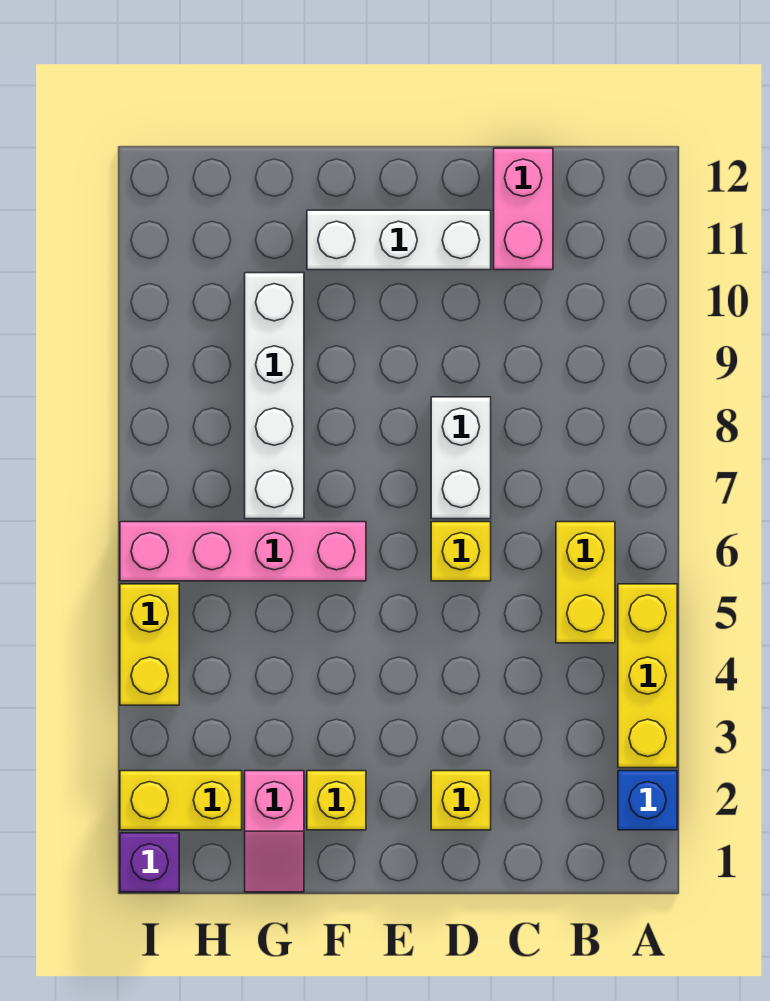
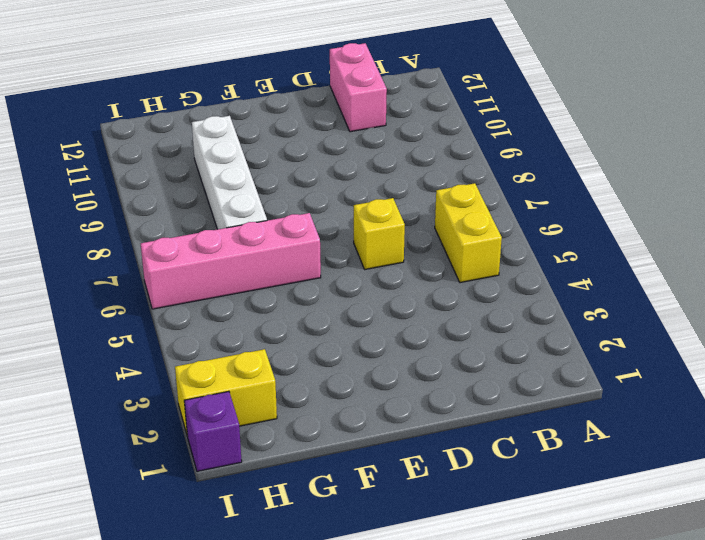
none -> blue 1x1 brick [618,771,677,830]
none -> yellow 1x3 brick [618,584,677,768]
none -> yellow 1x1 brick [431,771,491,830]

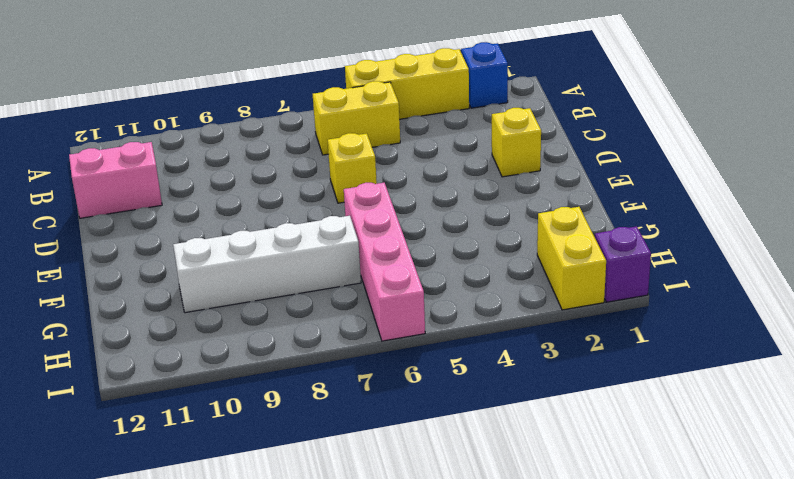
none -> white 1x2 brick [431,397,491,519]
none -> white 1x3 brick [307,210,491,270]
none -> yellow 1x1 brick [307,771,366,830]

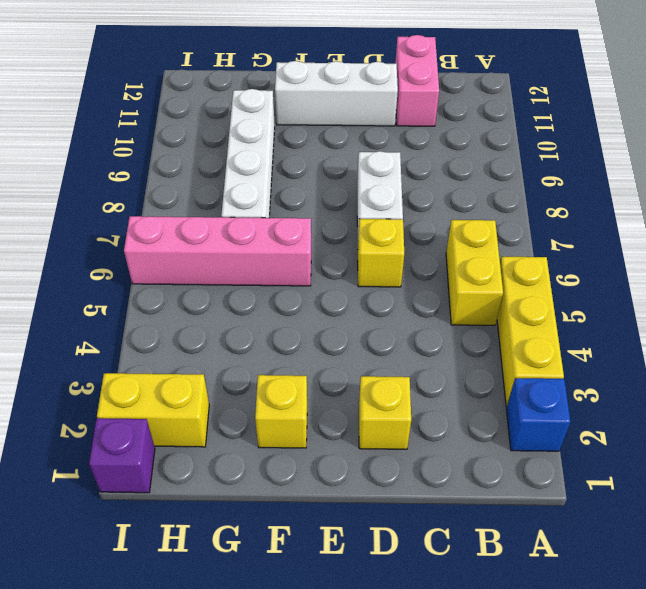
none -> pink 1x2 slope [245,771,304,892]
none -> yellow 1x2 brick [120,584,179,705]

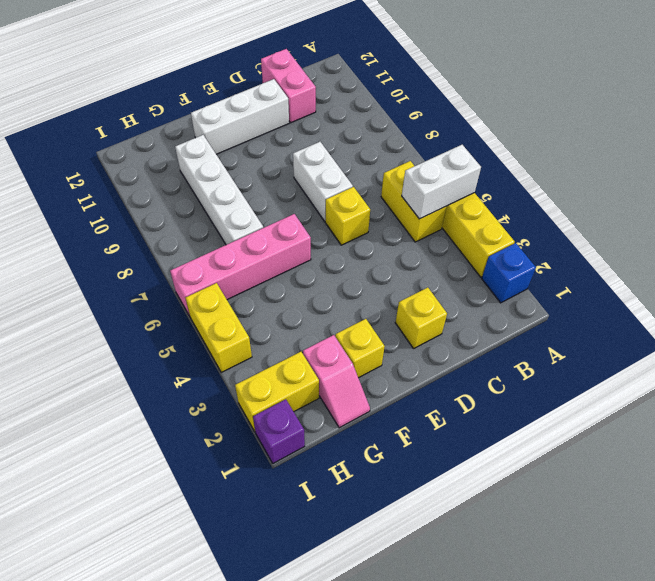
white 1x2 brick [402,145,481,219] -> none

